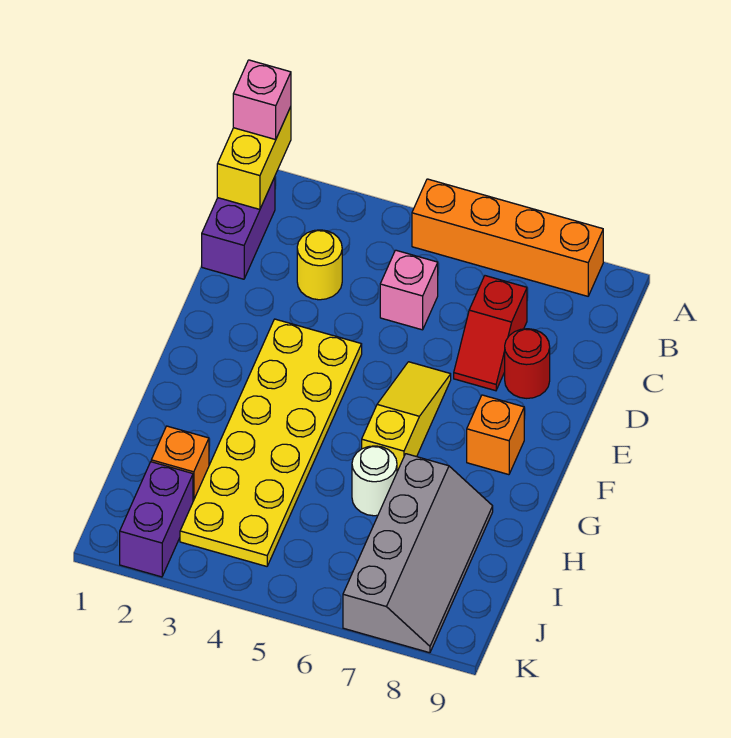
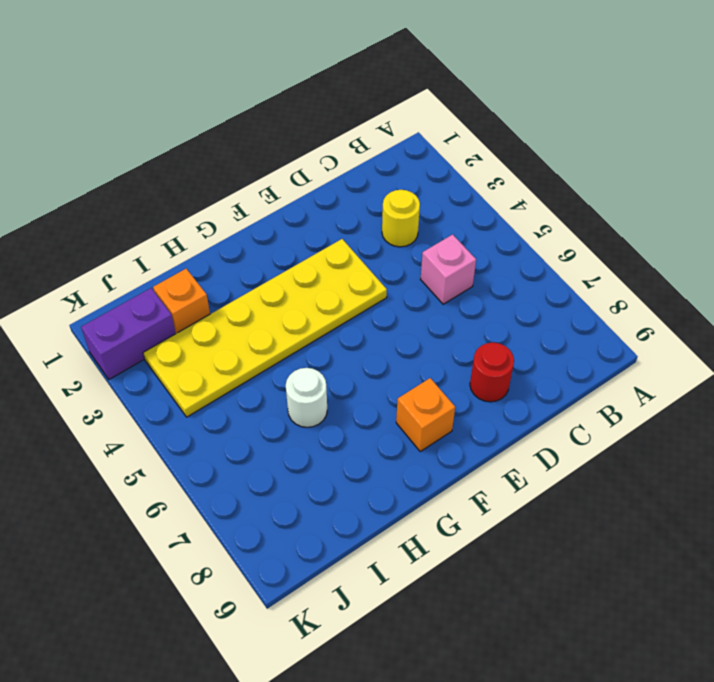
none -> orange 1x4 brick [412,179,603,296]
none -> purple 1x2 brick [202,177,275,279]
none -> red 1x2 slope [454,276,527,391]

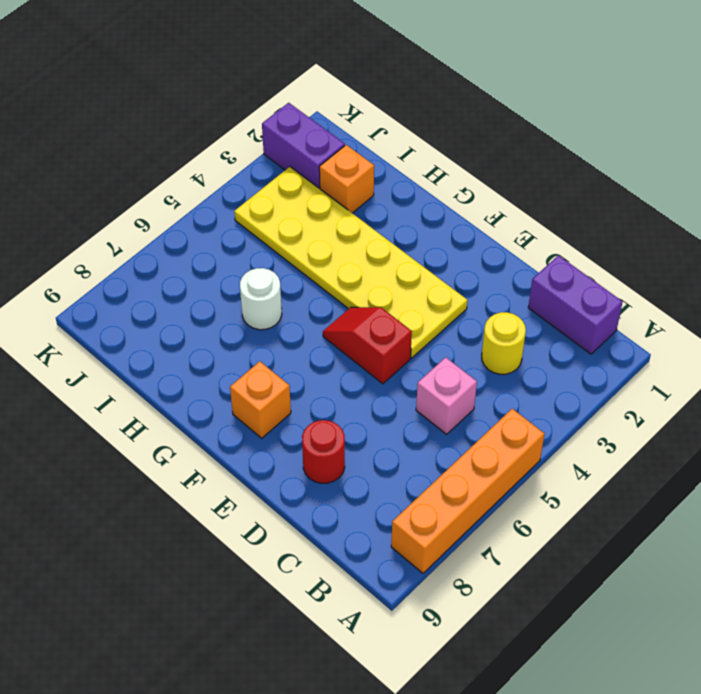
red 1x2 slope [323,307,412,384] -> red 1x2 slope moved to [454,276,527,391]
none -> yellow 1x3 slope [362,362,451,471]
none -> grey 2x4 slope [343,454,493,653]
none -> yellow 1x2 brick [217,107,291,209]

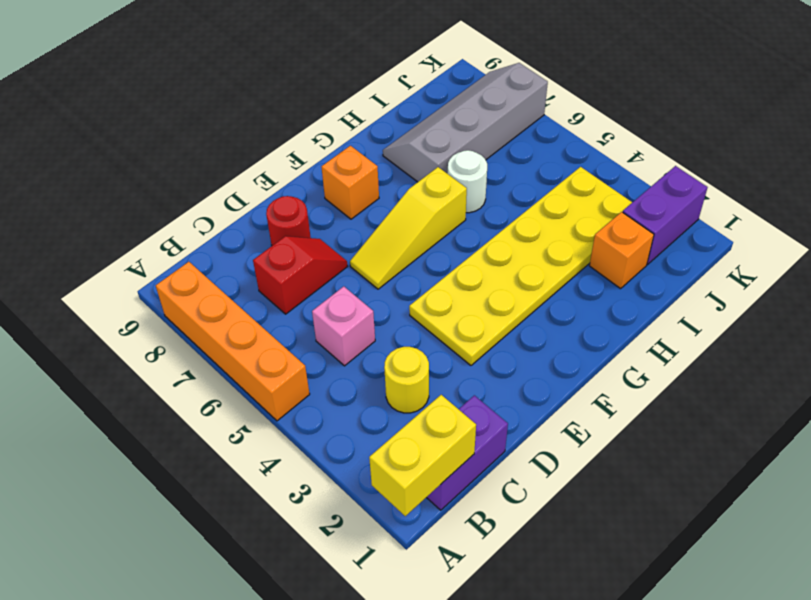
none -> pink 1x1 brick [233,60,291,140]

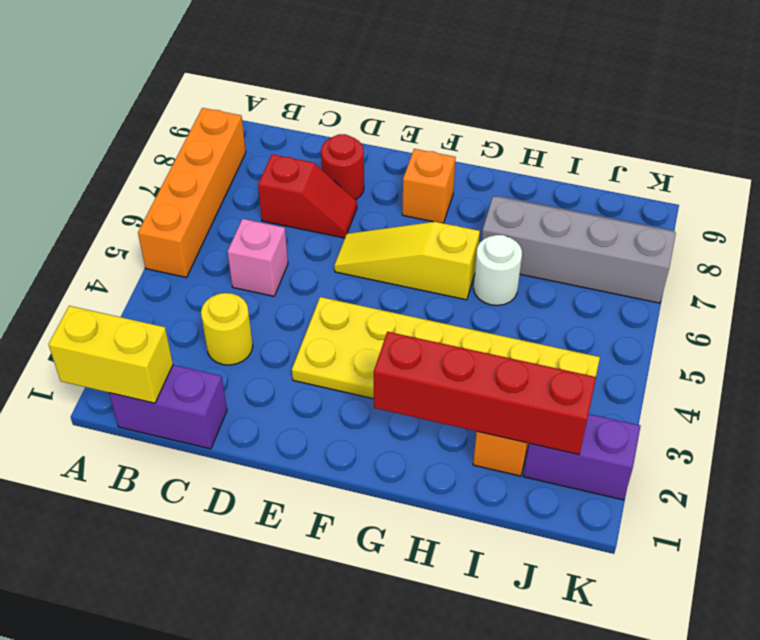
red 1x4 brick [374,332,596,455] -> none
none -> pink 1x1 brick [233,60,291,140]

